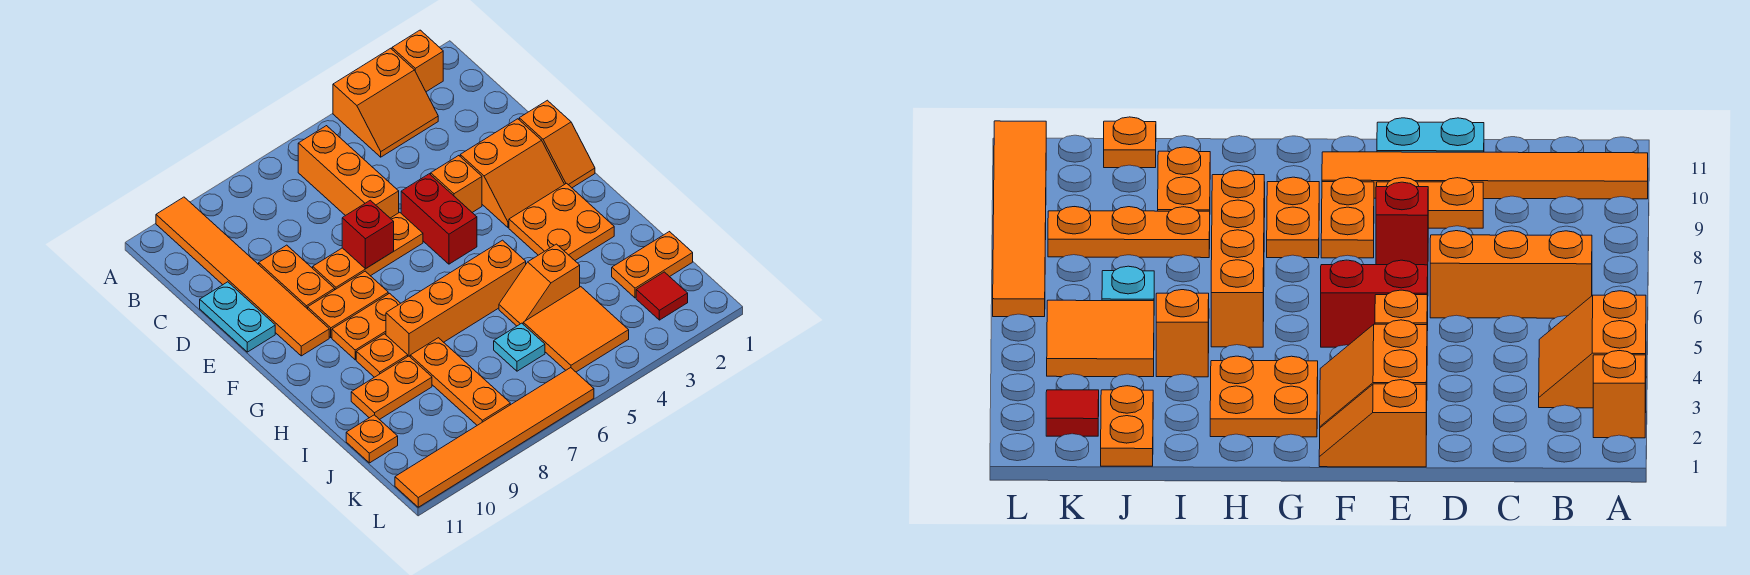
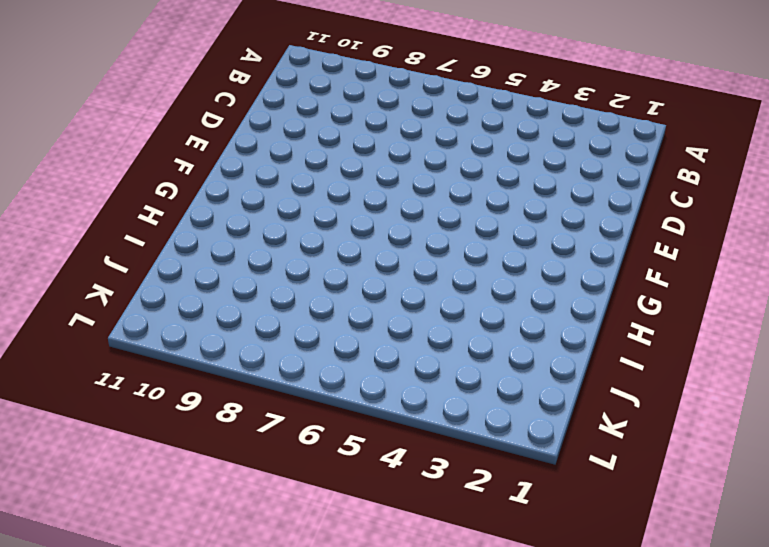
none -> orange 1x1 brick [392,30,443,92]
none -> orange 2x2 slope [333,48,438,157]
none -> orange 1x6 tile [156,197,329,356]

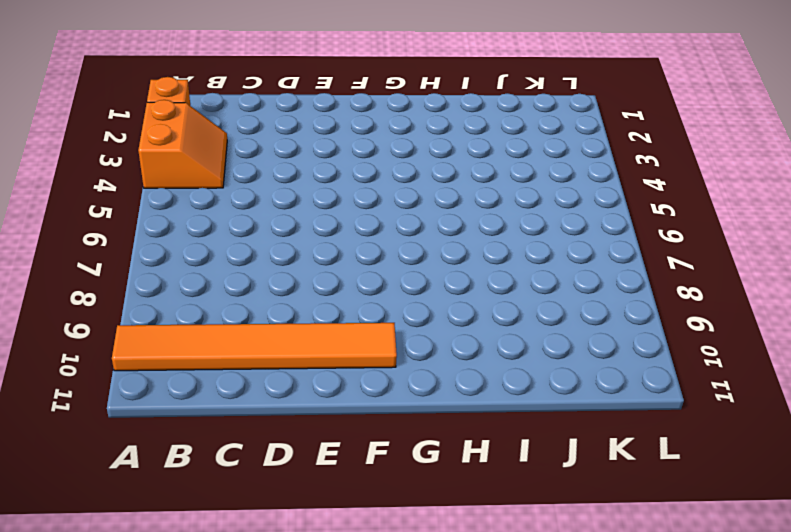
none -> orange 1x3 brick [298,126,399,218]
none -> orange 1x2 plate [259,245,335,309]
none -> cyan 1x2 plate [200,282,275,352]

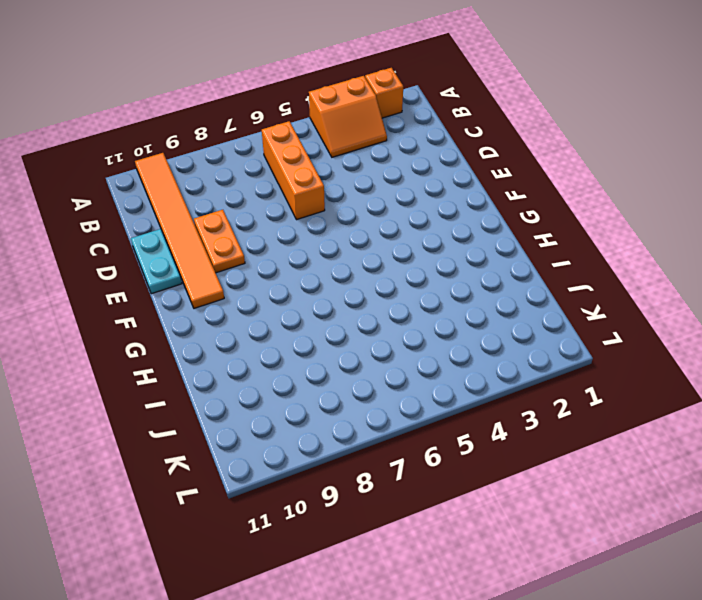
none -> orange 1x2 slope [519,100,595,188]
none -> orange 2x2 slope [460,119,564,227]
none -> orange 1x1 brick [431,156,482,212]

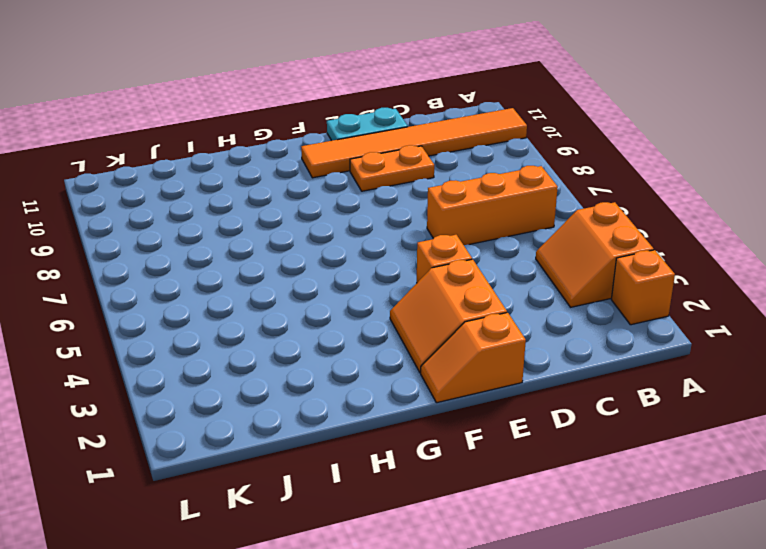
none -> red 1x2 brick [401,174,477,264]
none -> orange 1x3 plate [313,212,423,290]
none -> orange 1x2 plate [308,271,388,337]

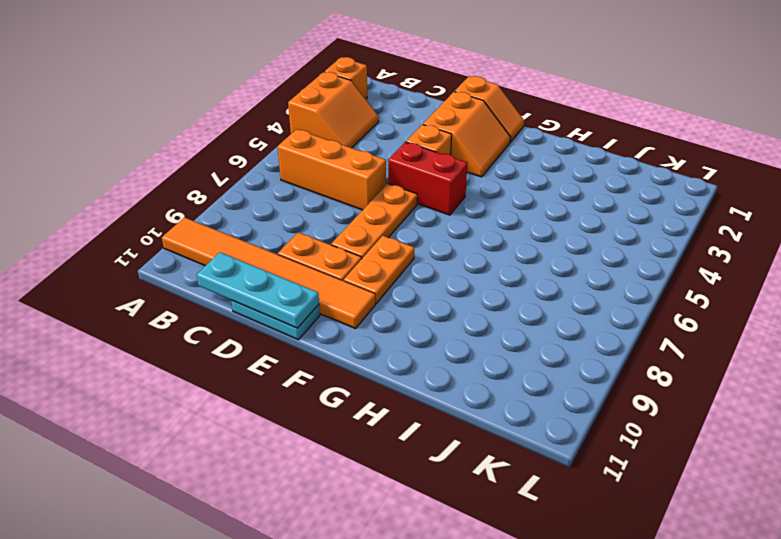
cyan 1x3 plate [197,252,319,328] -> none
none -> orange 2x2 plate [509,183,614,260]
none -> orange 1x2 plate [332,293,401,360]
none -> orange 1x4 brick [386,240,526,356]

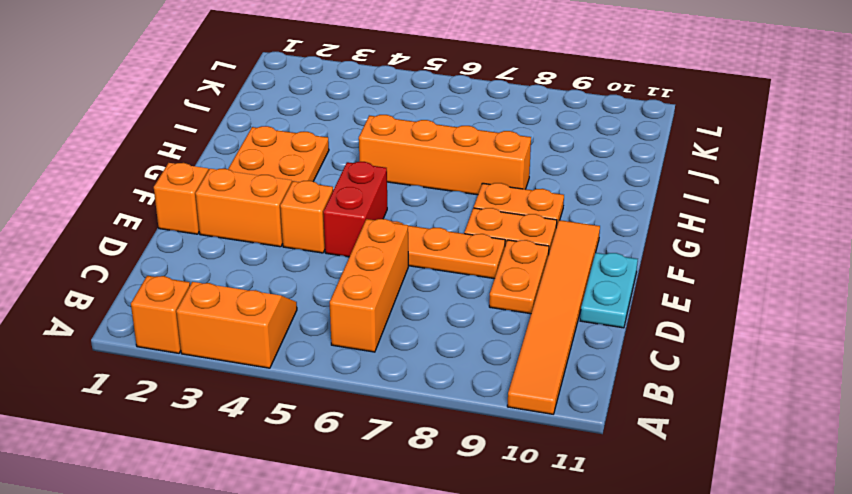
none -> orange 1x1 plate [356,334,408,377]
none -> orange 1x2 slope [499,244,580,326]
none -> orange 1x3 plate [410,338,510,425]

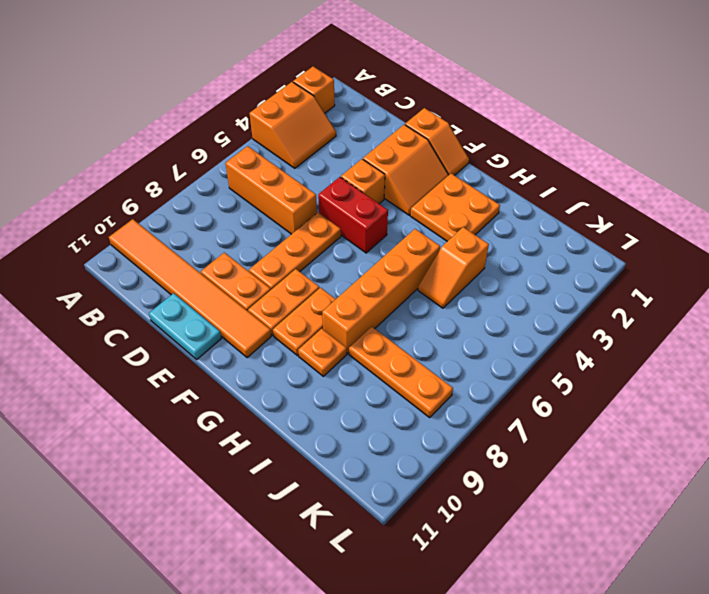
none -> orange 1x2 plate [351,356,432,420]
none -> orange 1x2 plate [612,232,693,298]
none -> orange 2x2 tile [523,287,629,372]

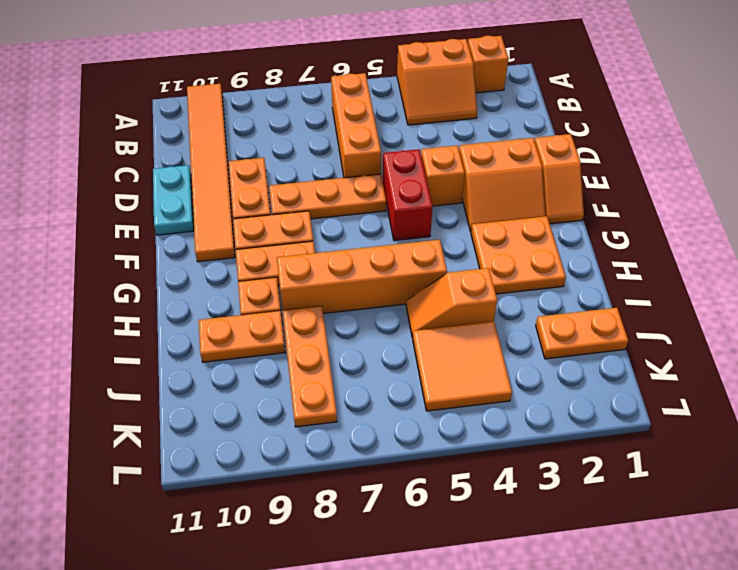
none -> cyan 1x1 plate [494,323,545,371]
none -> orange 1x1 plate [346,415,398,463]
none -> red 1x1 tile [636,272,688,320]

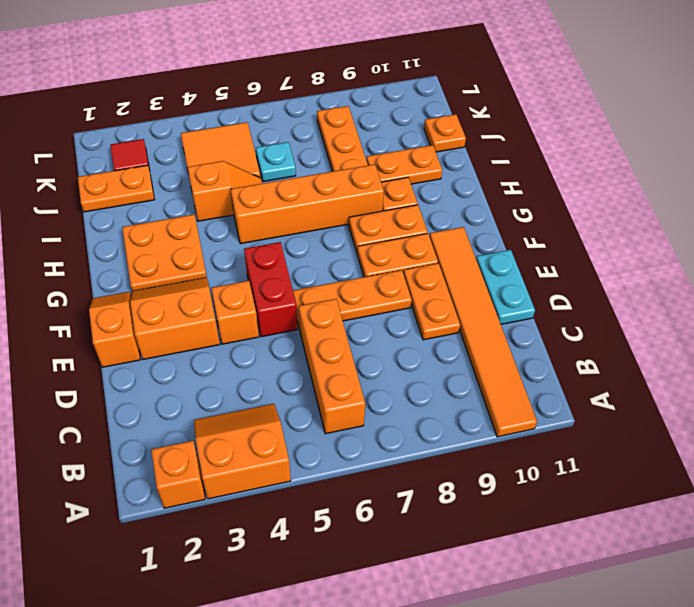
none -> orange 1x6 tile [395,368,594,507]
none -> red 1x1 brick [342,200,394,269]

